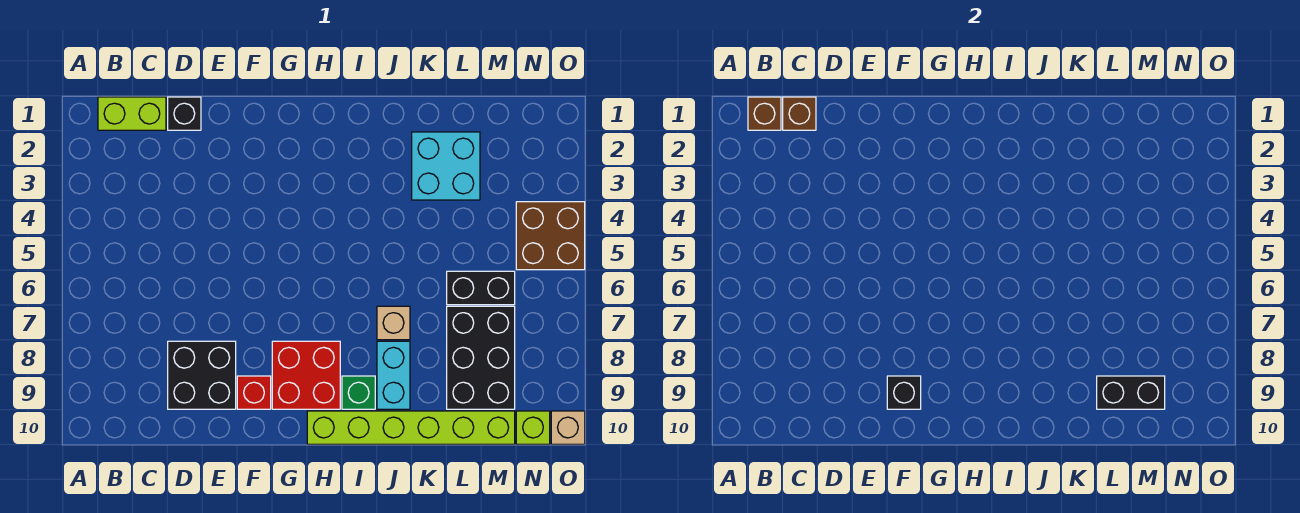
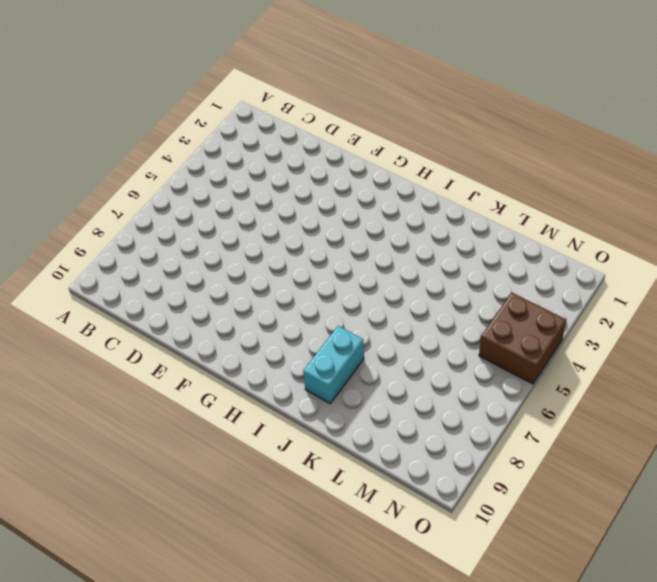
none -> lime 1x2 brick [98,97,166,130]
none -> black 1x1 brick [168,97,201,130]
none -> black 2x2 brick [168,341,236,409]

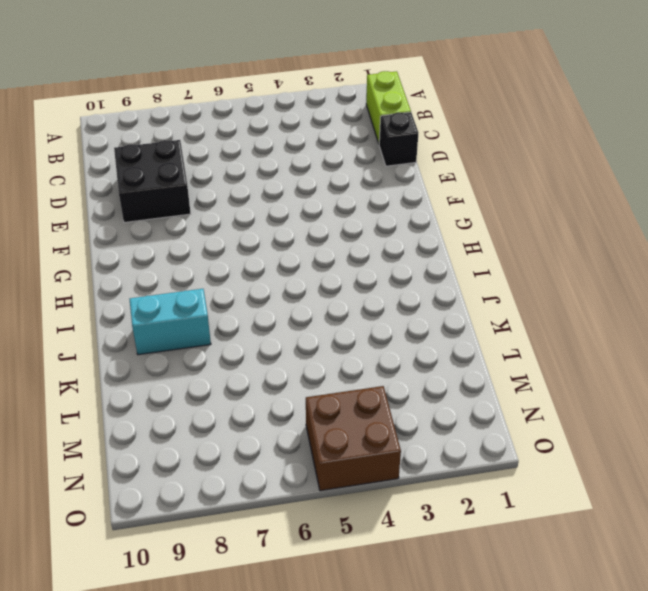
none -> red 1x1 brick [237,376,271,409]
none -> red 2x2 brick [272,341,340,409]
none -> lime 1x6 brick [307,411,515,444]

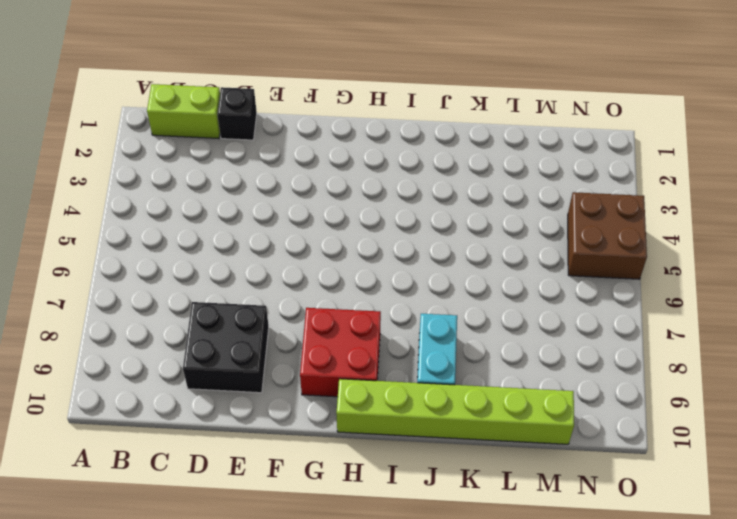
none -> red 1x1 brick [237,376,271,409]
none -> green 1x1 brick [342,376,375,409]
none -> tan 1x1 brick [377,306,410,340]

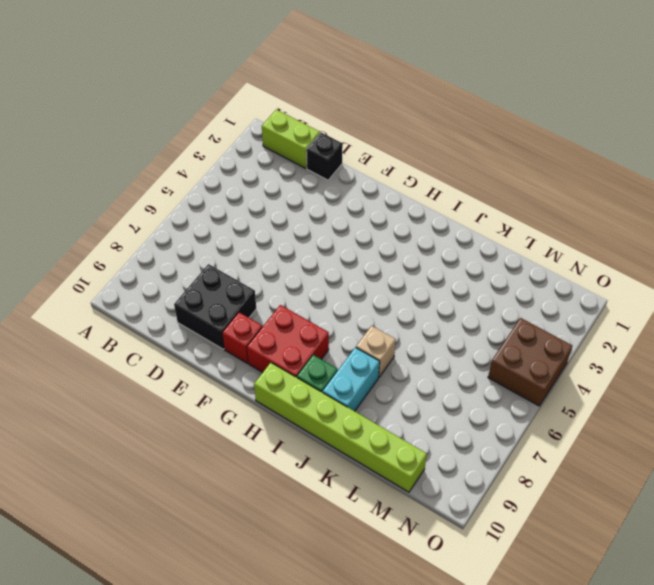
none -> cyan 2x2 brick [412,132,480,200]
none -> black 1x2 brick [447,271,515,305]
none -> black 2x3 brick [447,306,515,409]

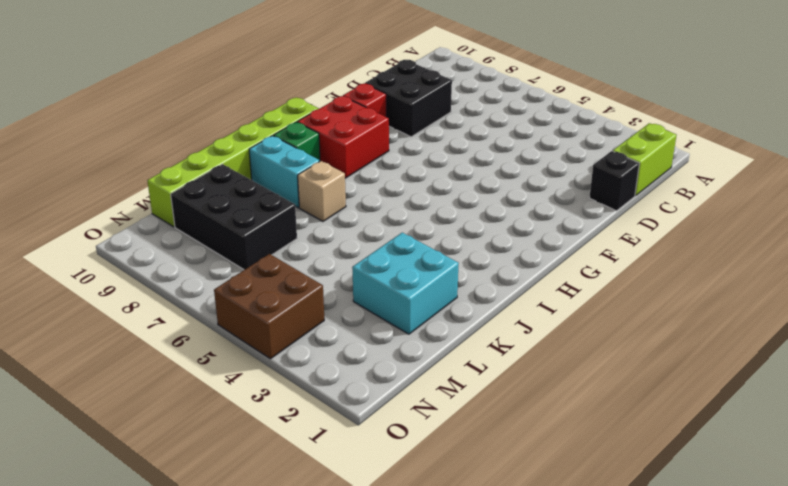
none -> black 1x2 brick [447,271,515,305]
none -> lime 1x1 brick [516,411,550,444]
none -> tan 1x1 brick [551,411,585,444]

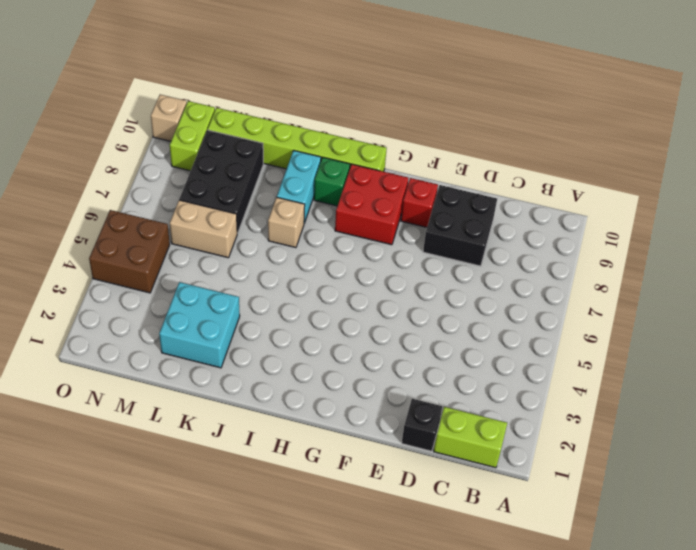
tan 1x2 brick [170,200,237,258] -> black 1x2 brick [447,271,515,305]
lime 1x2 brick [170,101,215,171] -> lime 1x1 brick [516,411,550,444]
none -> brown 1x1 brick [748,97,781,130]
none -> brown 1x1 brick [783,97,816,130]
none -> black 1x1 brick [887,376,921,409]

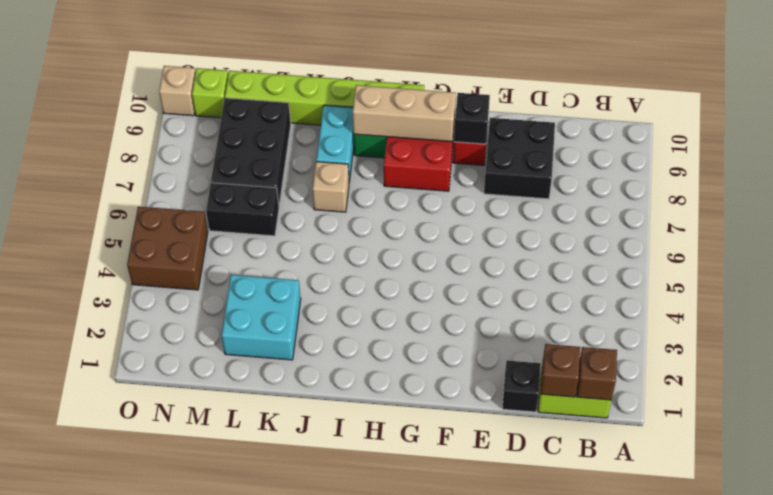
tan 1x3 brick [353,85,456,142] -> none
none -> black 1x2 brick [1097,376,1165,409]

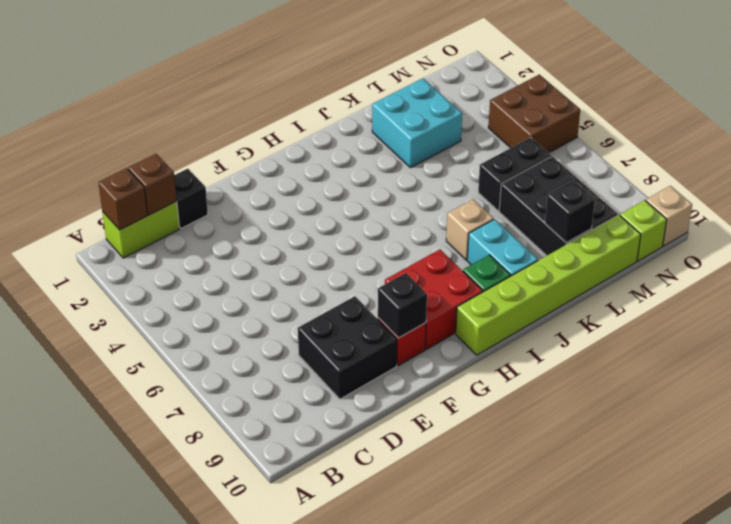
black 1x1 brick [545,181,595,243] -> black 1x2 brick [1097,376,1165,409]

